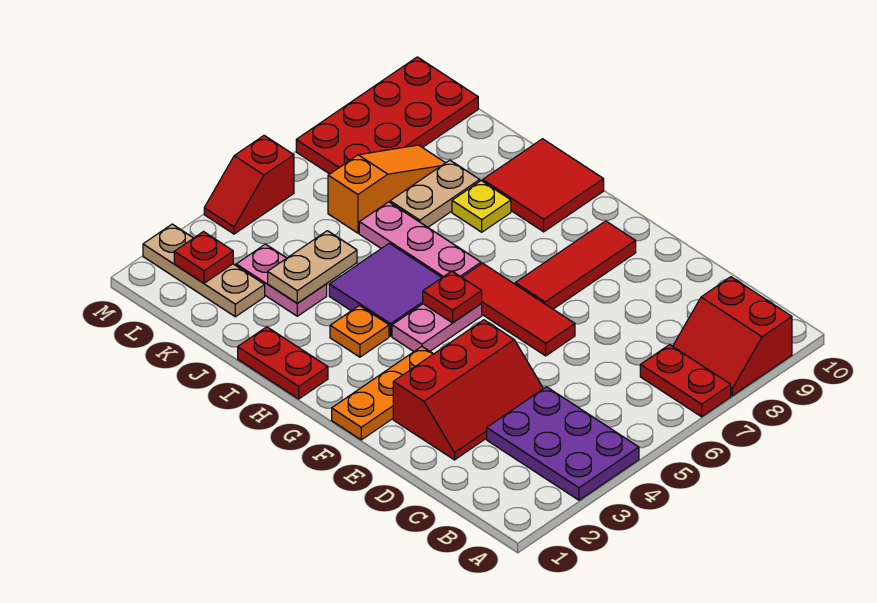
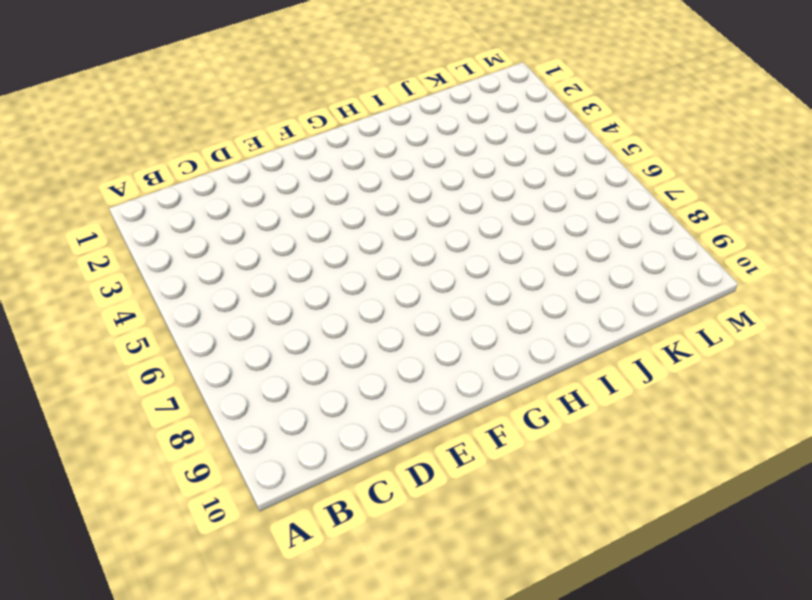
none -> purple 2x3 plate [487,387,639,500]
none -> red 1x2 plate [640,345,731,417]
none -> red 2x2 slope [673,277,792,396]

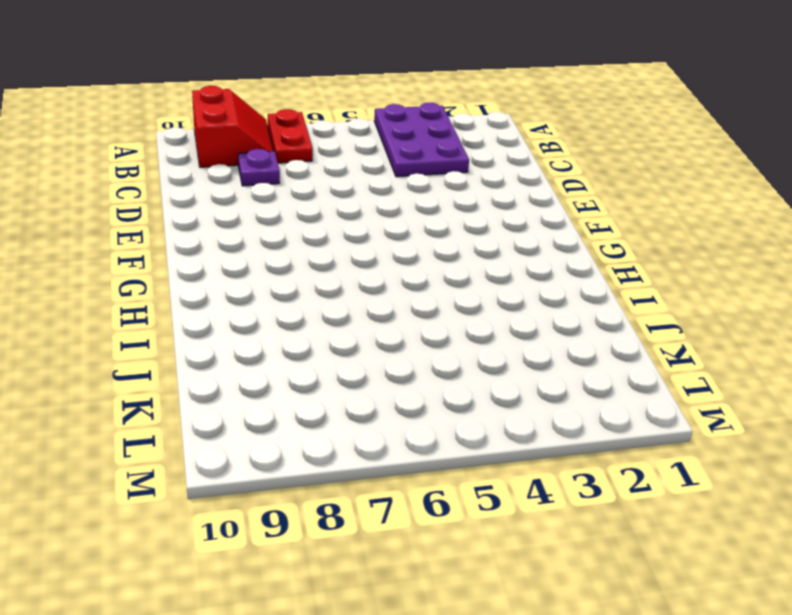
purple 1x1 plate [238,149,280,186] -> none
none -> red 2x3 slope [393,320,543,460]
none -> red 1x3 tile [462,263,575,356]
none -> orange 1x3 plate [332,347,433,440]

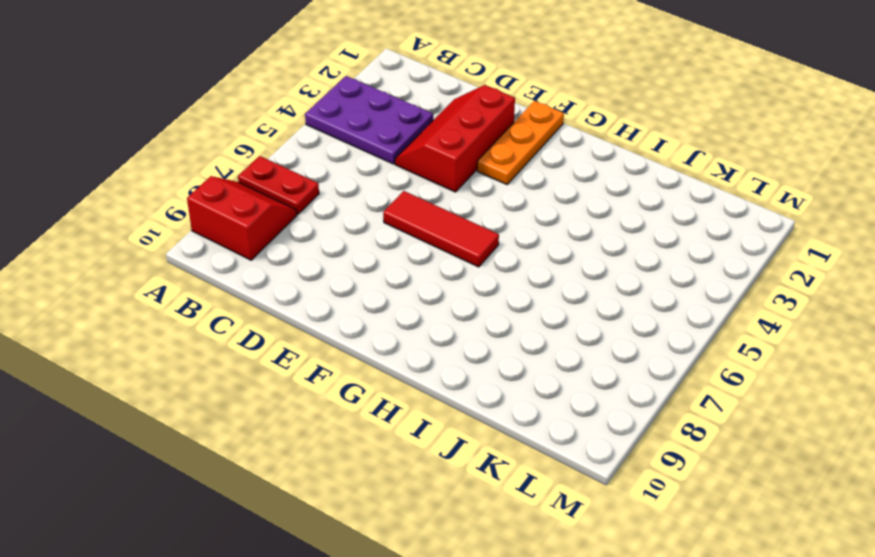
none -> red 1x3 tile [515,221,636,309]
none -> pink 1x2 plate [392,303,482,351]
none -> red 1x2 plate [238,327,328,399]

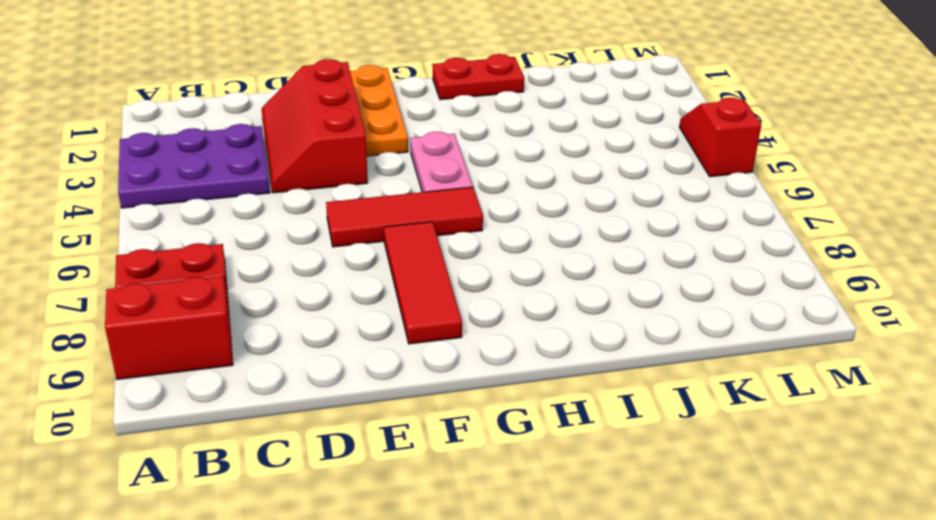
none -> orange 1x1 plate [330,306,389,357]
none -> purple 2x2 tile [329,243,442,336]
none -> pink 1x3 plate [359,202,481,277]

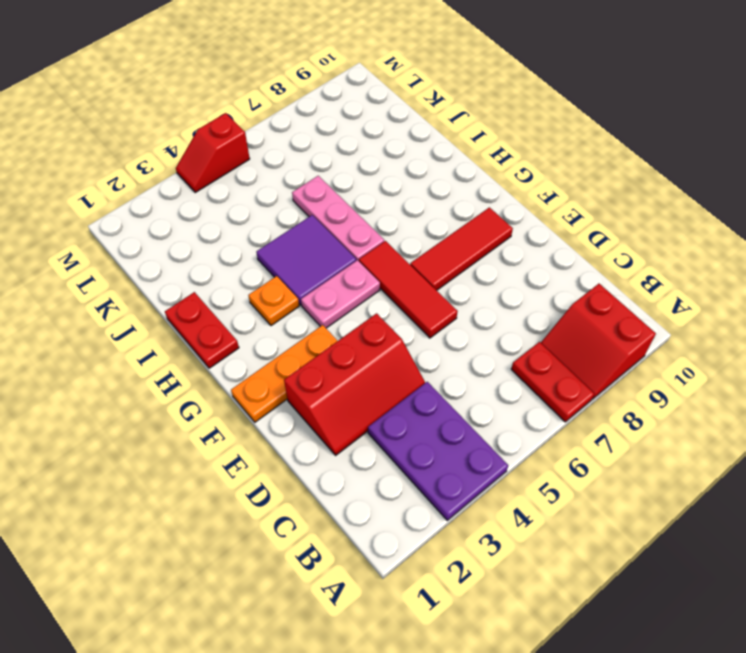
none -> red 2x2 tile [483,139,604,232]
none -> yellow 1x1 plate [452,181,511,232]
none -> pink 1x2 plate [236,244,327,316]

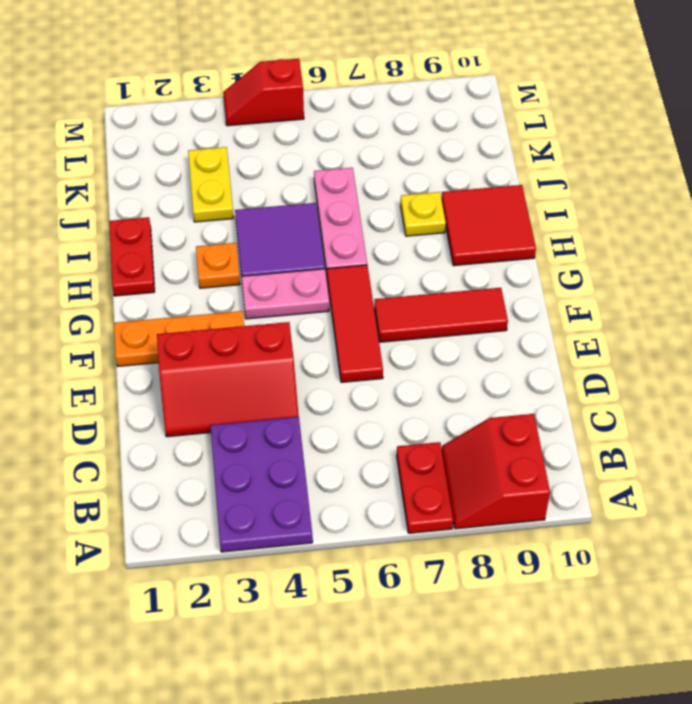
yellow 1x2 plate [188,147,234,222] -> pink 1x2 plate [236,244,327,316]
none -> tan 1x2 plate [390,160,480,227]
none -> tan 1x3 plate [143,224,265,317]
none -> orange 1x3 slope [328,145,445,233]

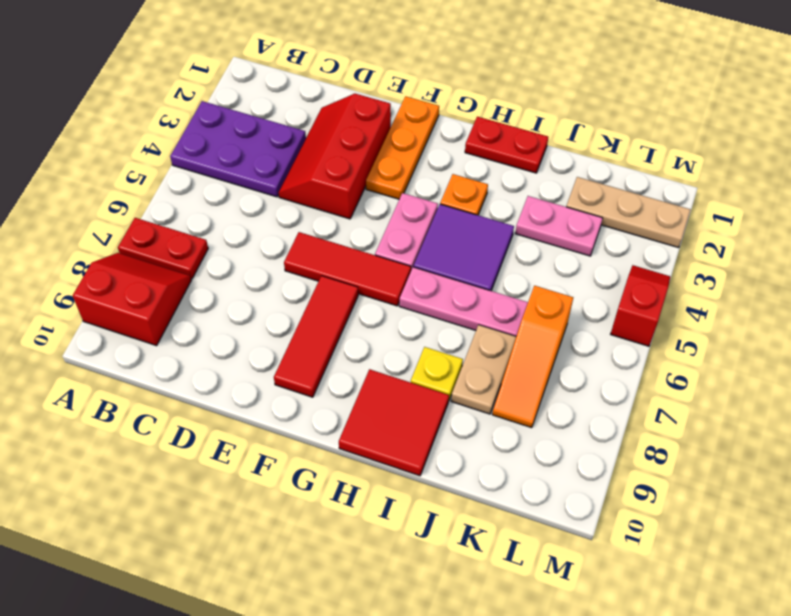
none -> red 2x4 plate [296,57,478,174]
none -> red 1x1 plate [423,271,482,323]
none -> tan 1x2 plate [268,231,357,303]

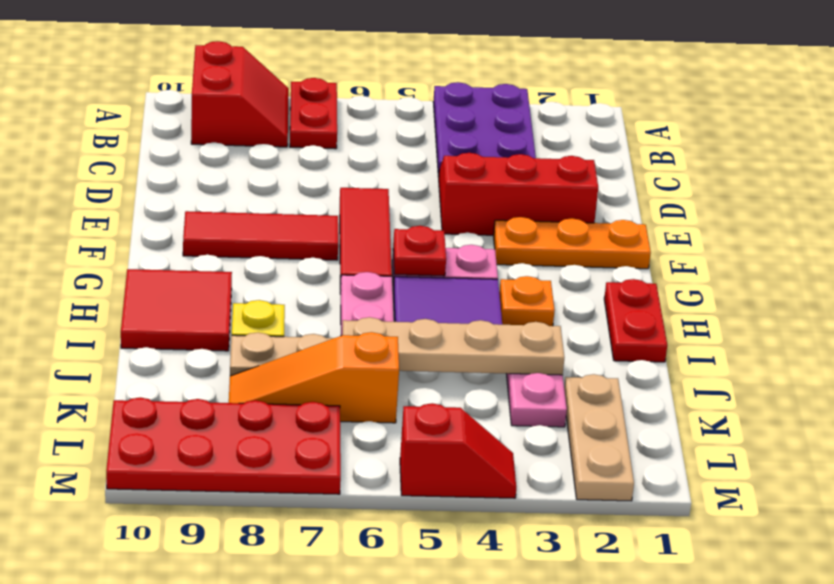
tan 1x4 plate [342,317,564,375] -> tan 1x2 plate [268,231,357,303]
none -> red 1x1 plate [174,232,233,283]

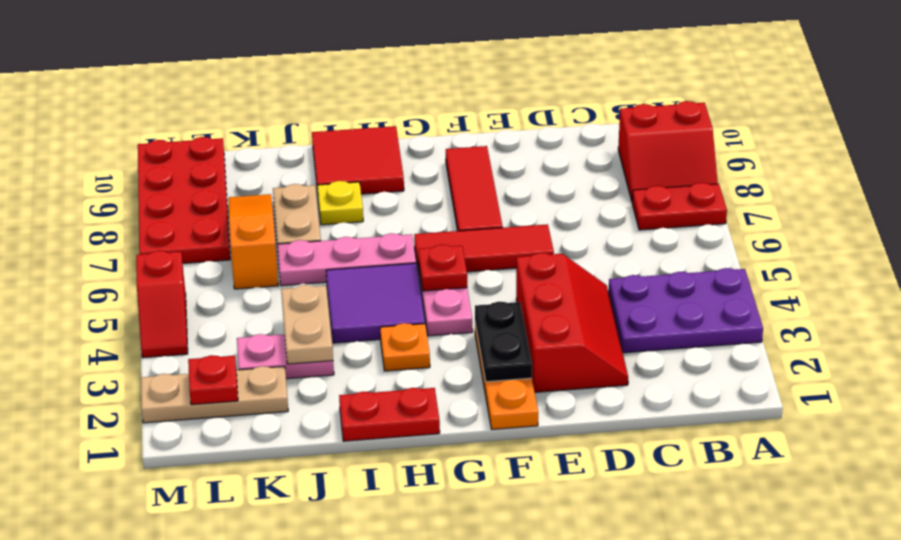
black 1x2 plate [475,302,532,382] -> none

